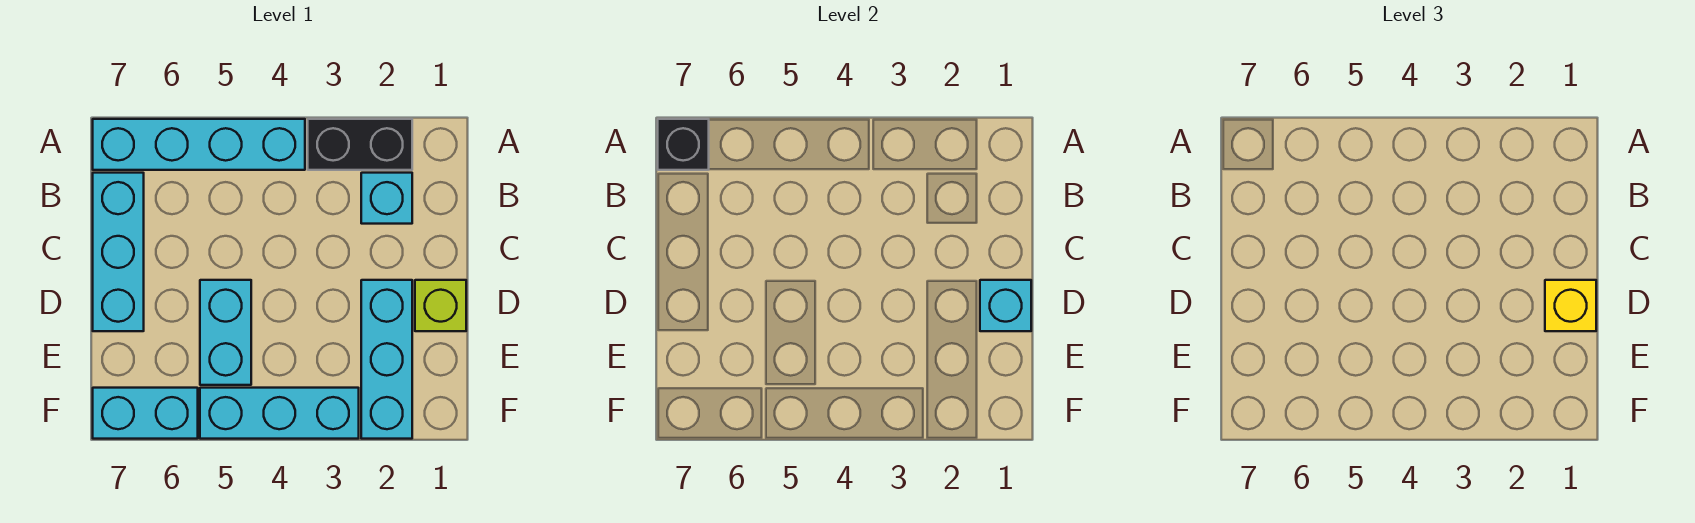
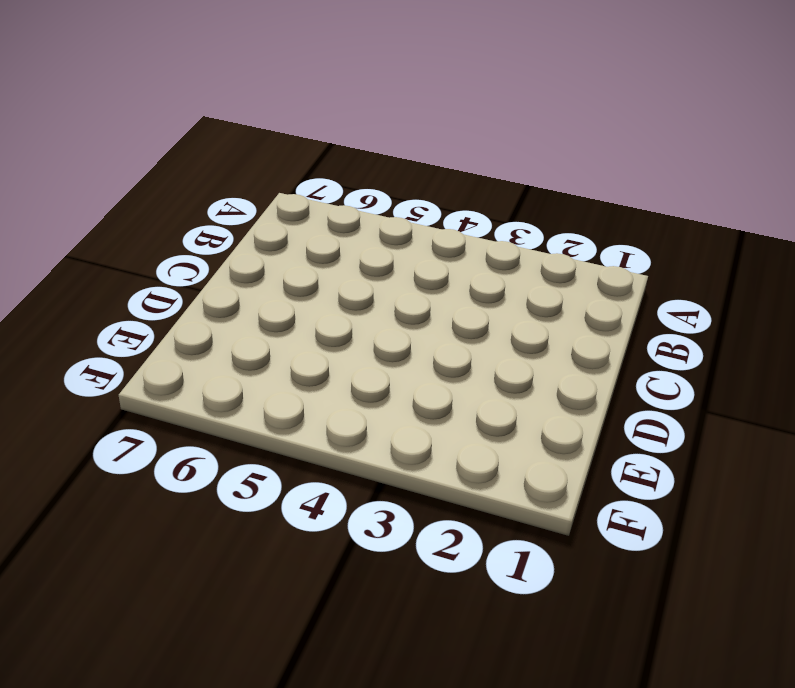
none -> black 1x2 brick [308,119,412,170]
none -> cyan 1x4 brick [93,119,305,170]
none -> cyan 1x1 brick [361,173,412,224]

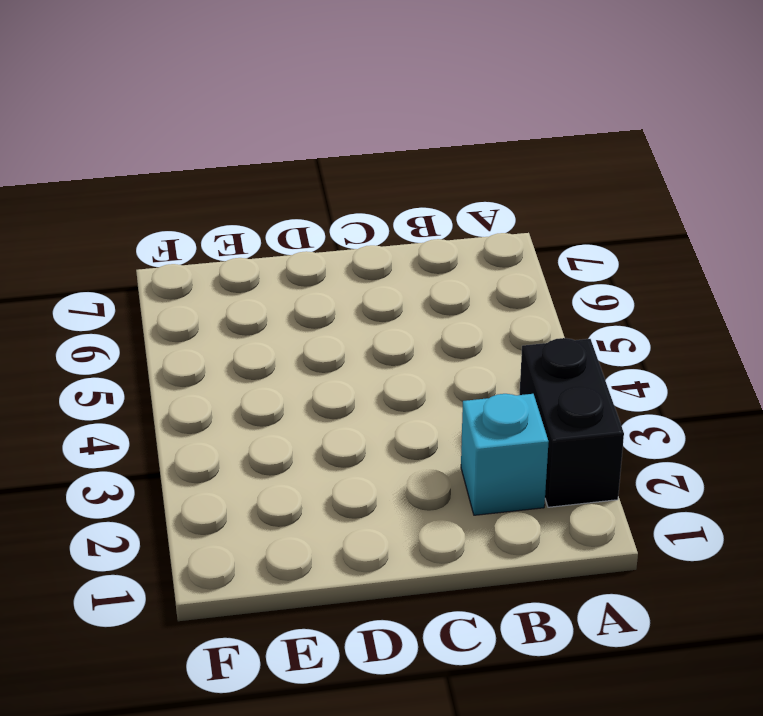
none -> cyan 1x4 brick [93,119,305,170]
none -> cyan 1x3 brick [93,173,144,331]
none -> lime 1x1 brick [415,280,466,331]

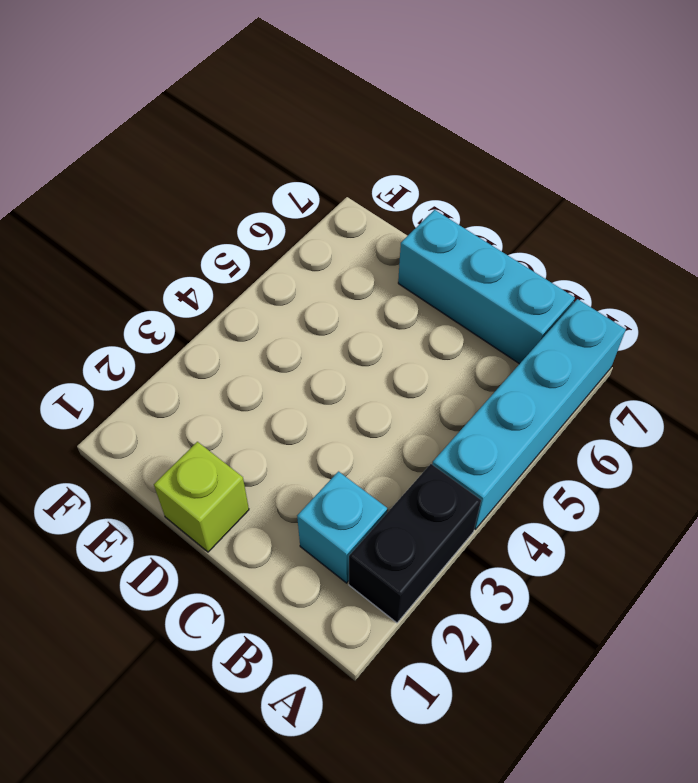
none -> cyan 1x3 brick [361,280,412,439]
none -> cyan 1x2 brick [200,280,251,385]
none -> cyan 1x3 brick [200,388,359,439]

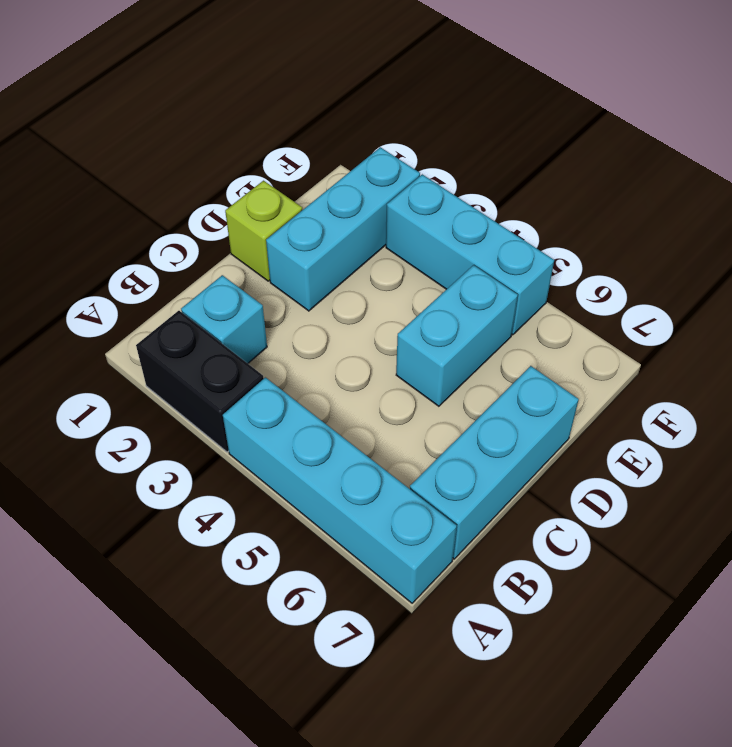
none -> cyan 1x2 brick [93,388,198,439]
none -> black 1x1 brick [658,119,709,170]
none -> cyan 1x1 brick [980,280,1031,331]

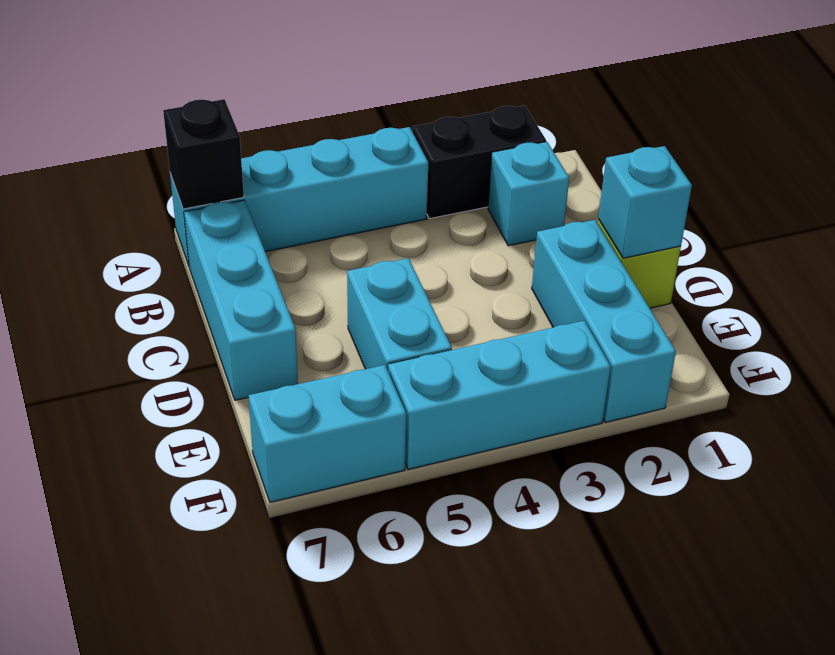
none -> yellow 1x1 brick [1545,280,1596,331]

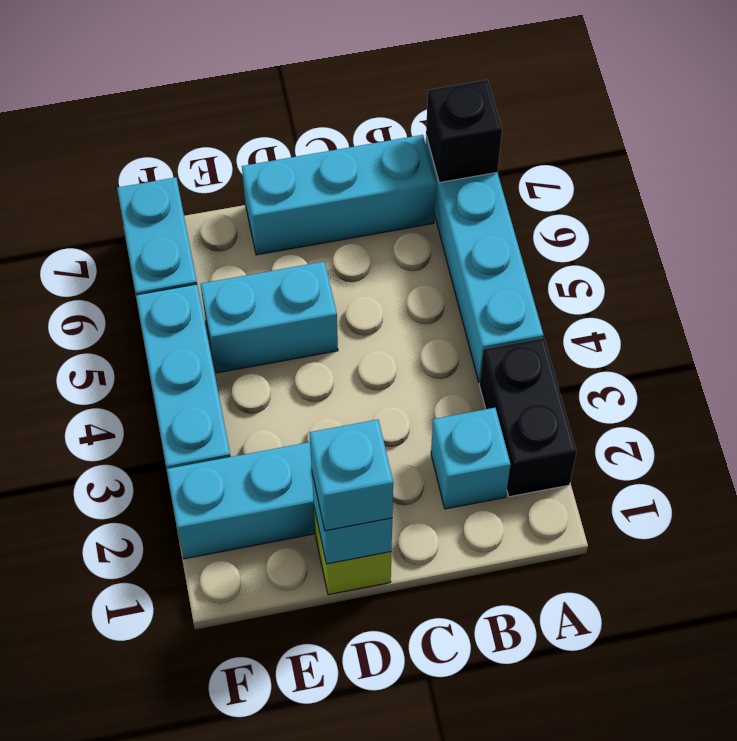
cyan 1x1 brick [309,419,393,531] -> yellow 1x1 brick [1545,280,1596,331]

